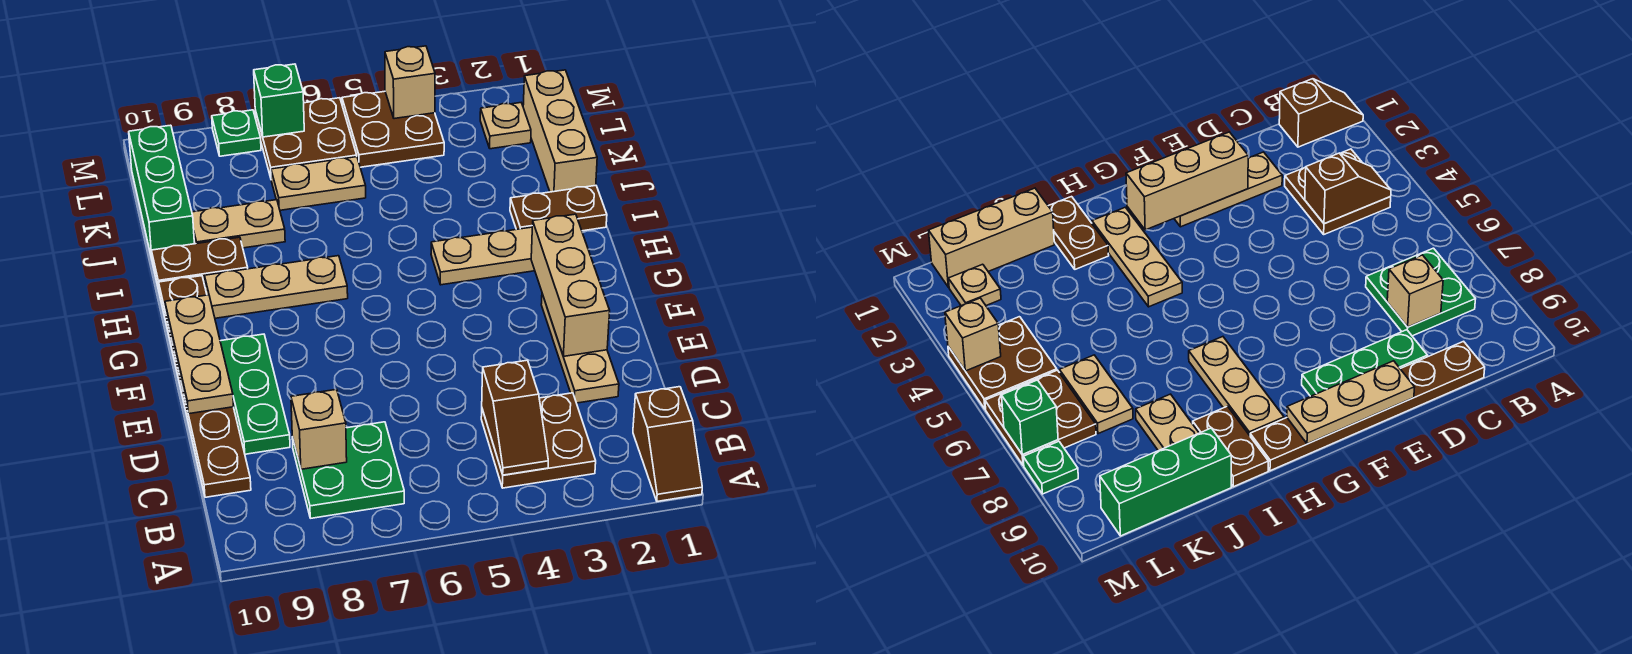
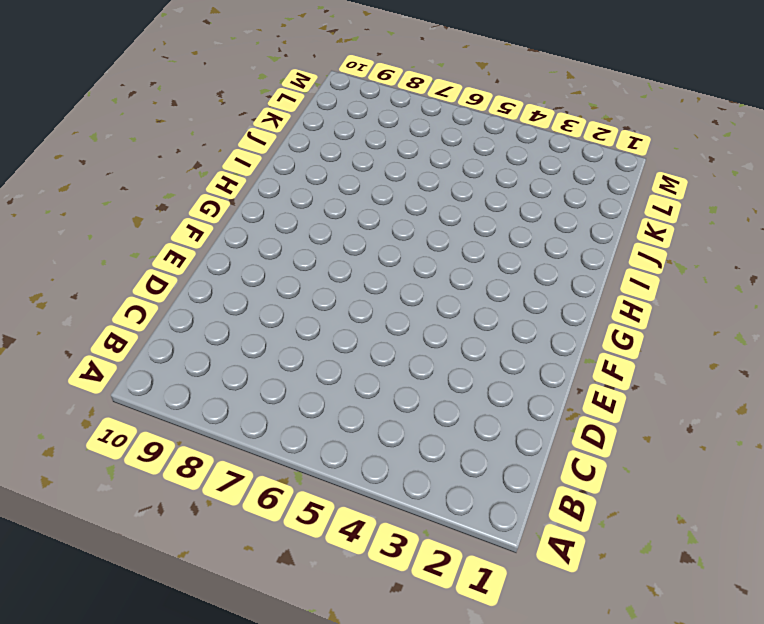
none -> brown 1x2 slope [633,387,702,501]
none -> brown 2x2 plate [481,393,596,488]
none -> green 2x2 plate [292,422,404,518]

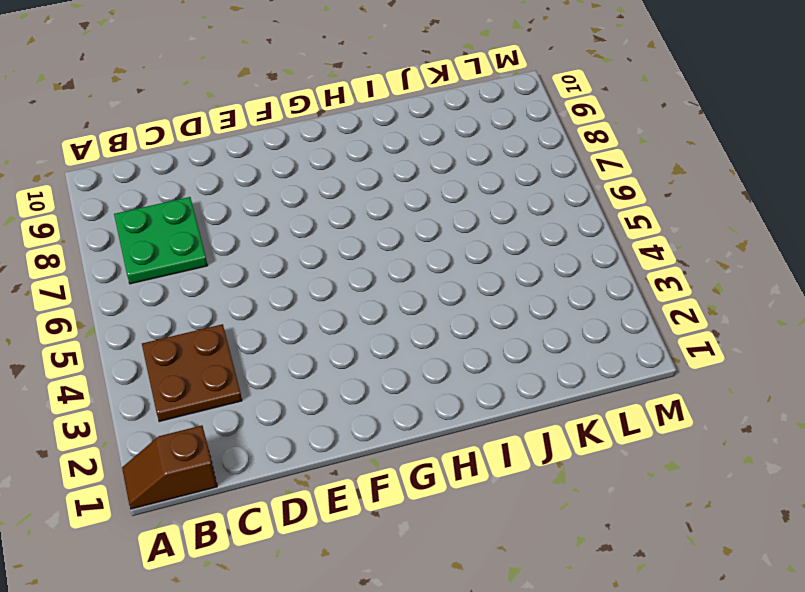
none -> brown 1x6 plate [159,276,251,497]
none -> tan 1x3 plate [541,294,619,403]
none -> green 1x3 plate [220,334,290,454]

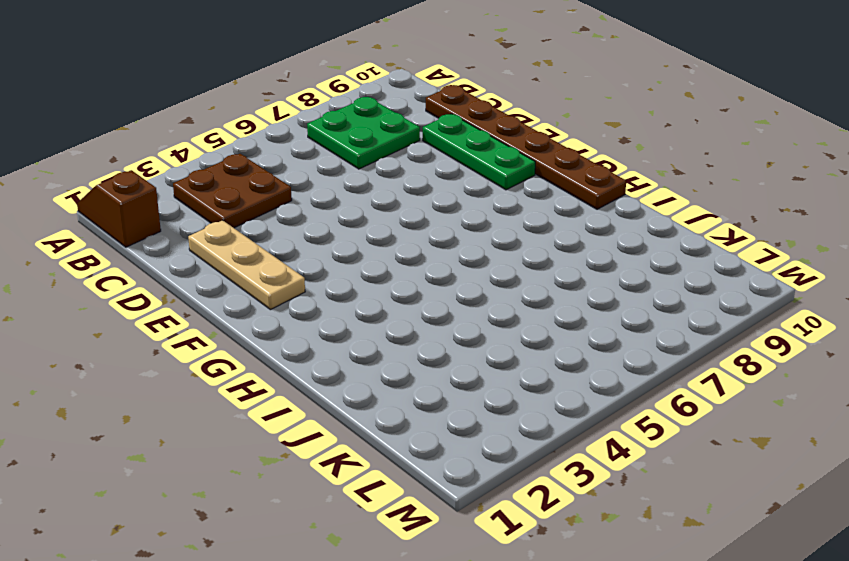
none -> tan 1x3 plate [431,227,535,285]
none -> tan 1x3 plate [205,256,348,318]
none -> brown 1x2 plate [510,185,607,231]

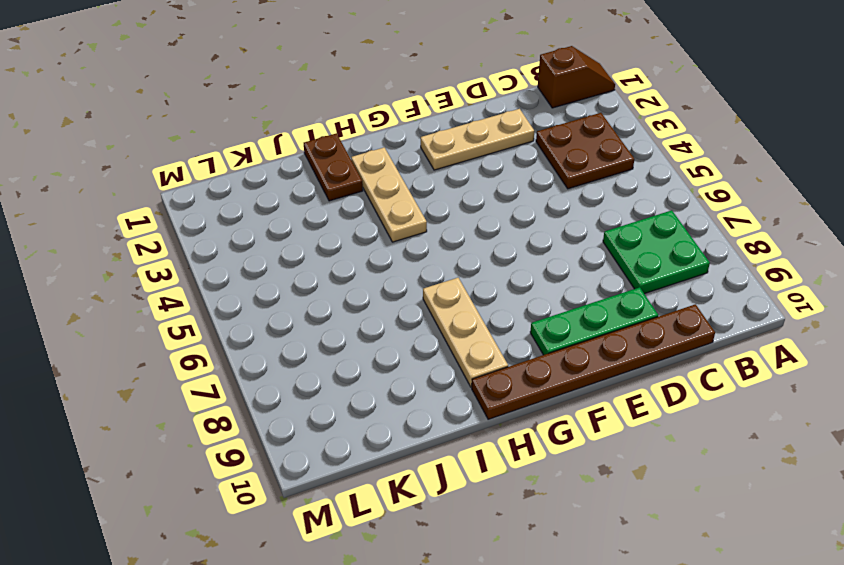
none -> brown 1x2 plate [151,237,248,290]
none -> tan 1x3 brick [523,70,597,192]
none -> tan 1x2 plate [192,200,285,248]

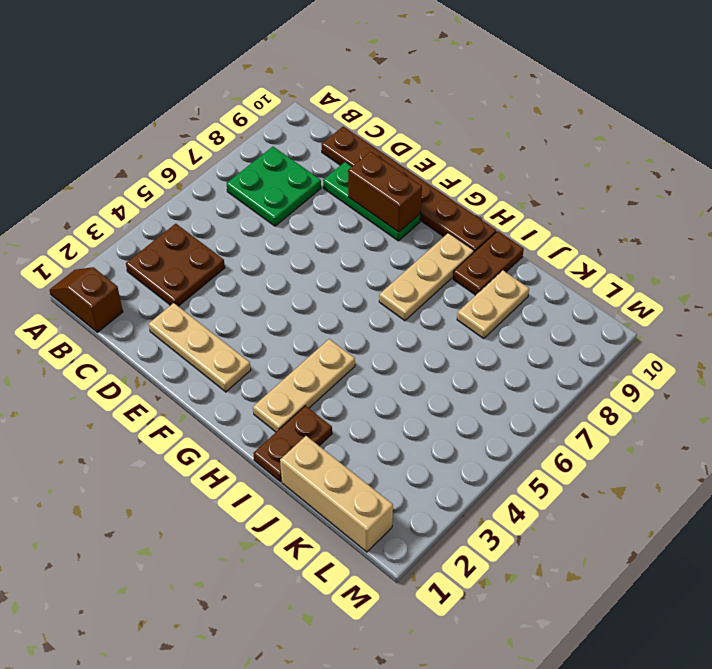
brown 1x2 brick [348,152,422,232] -> none
none -> green 1x3 brick [129,125,194,259]
none -> tan 1x2 plate [271,157,366,210]
none -> tan 1x1 plate [480,103,531,149]

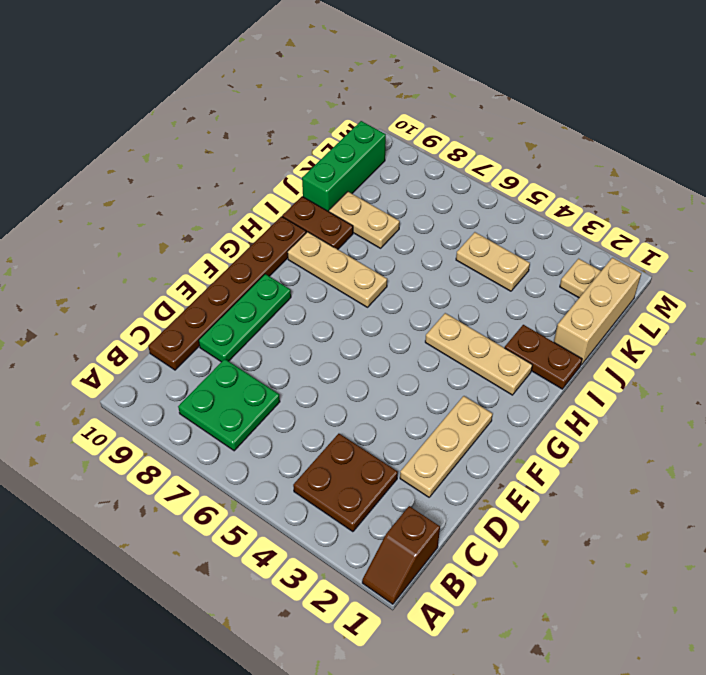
tan 1x2 plate [456,232,530,291] -> tan 1x2 plate moved to [271,157,366,210]
none -> brown 2x2 plate [342,91,444,167]
none -> brown 2x2 plate [255,98,357,178]
none -> green 1x1 plate [212,110,261,156]

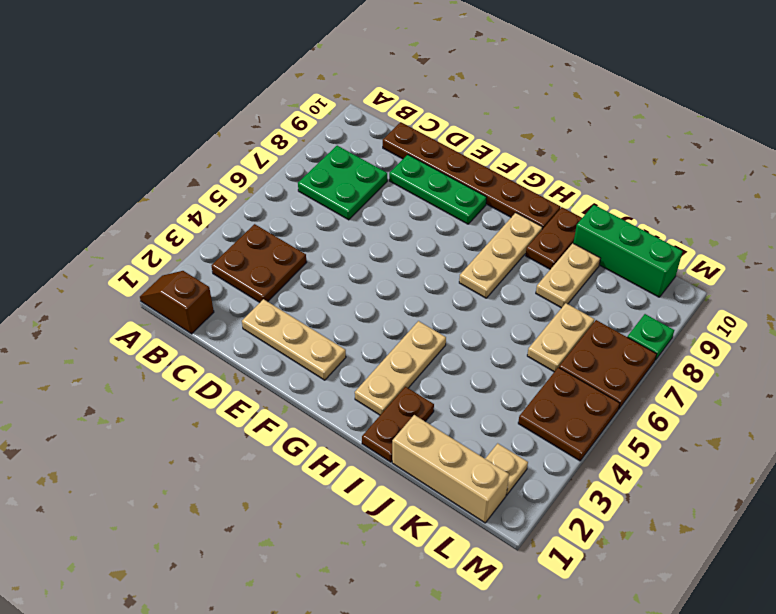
none -> brown 1x2 slope [482,360,548,475]
none -> tan 1x1 brick [291,389,347,469]
none -> tan 1x3 brick [531,214,610,356]

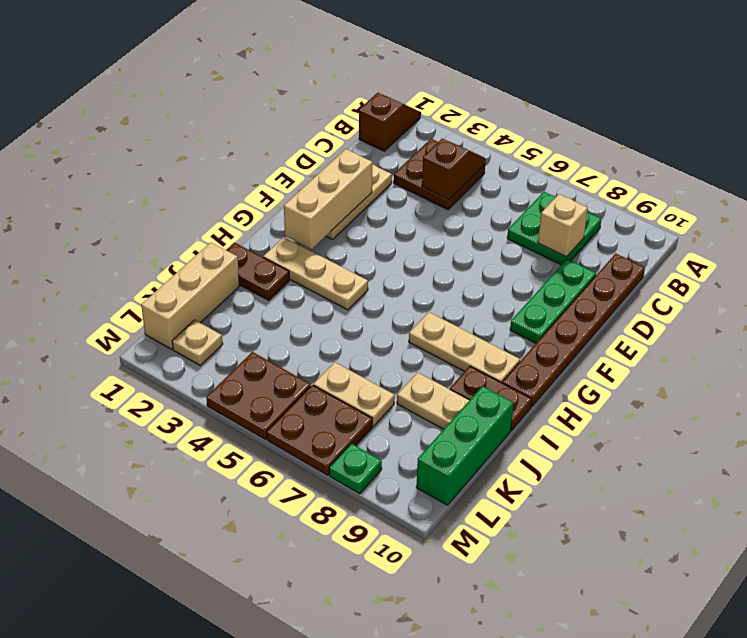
none -> tan 1x3 plate [165,295,234,414]
none -> tan 1x1 brick [385,46,435,119]
none -> green 1x1 brick [254,64,304,137]

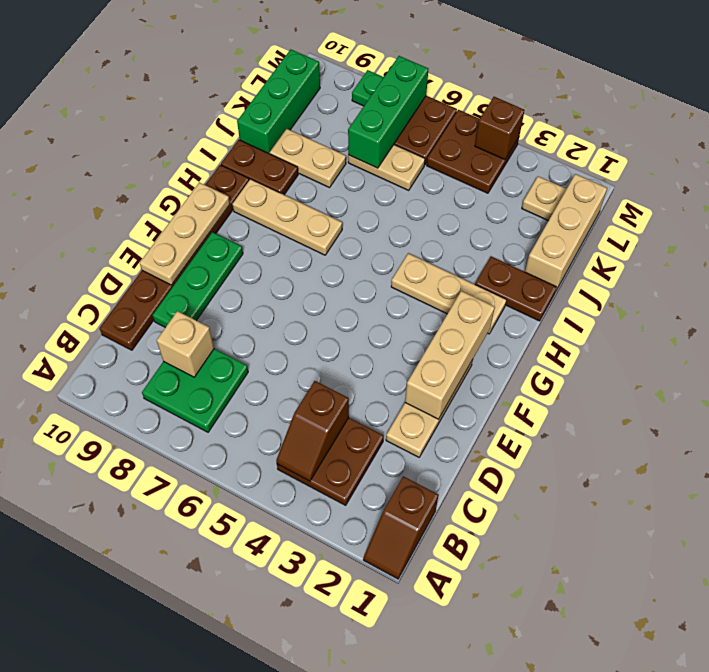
green 1x3 brick [348,56,428,168] -> green 1x1 brick [254,64,304,137]
brown 1x1 brick [475,97,525,160] -> tan 1x1 brick [385,46,435,119]

